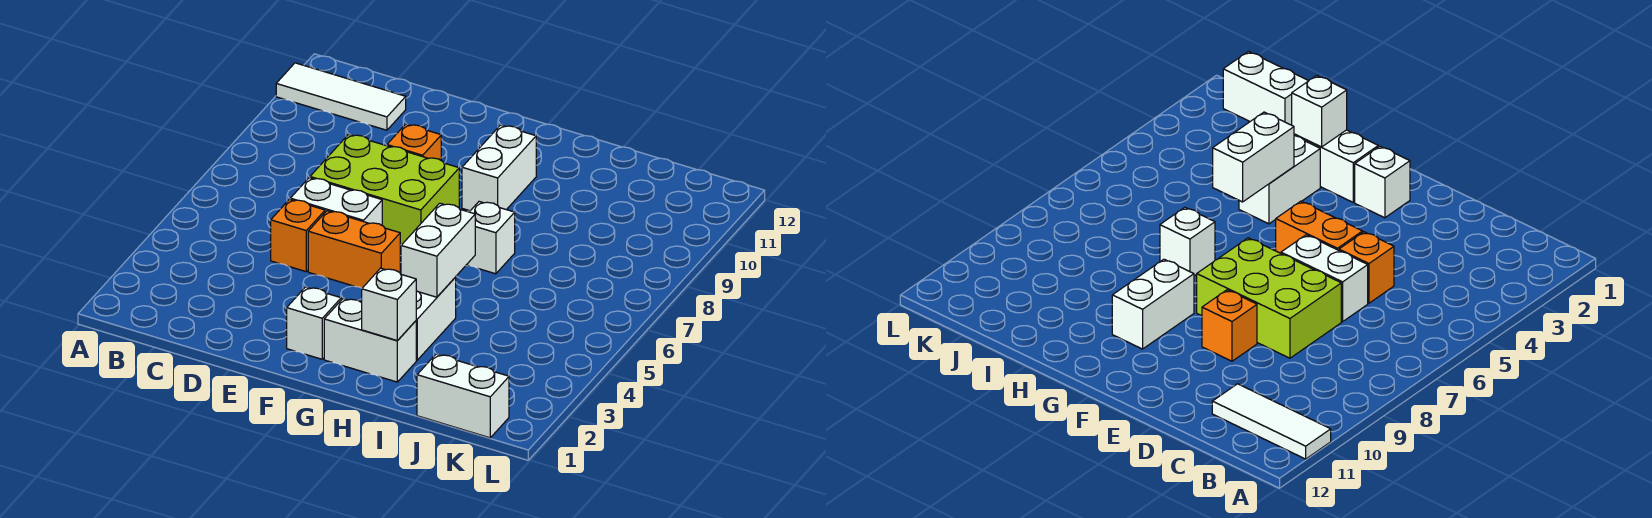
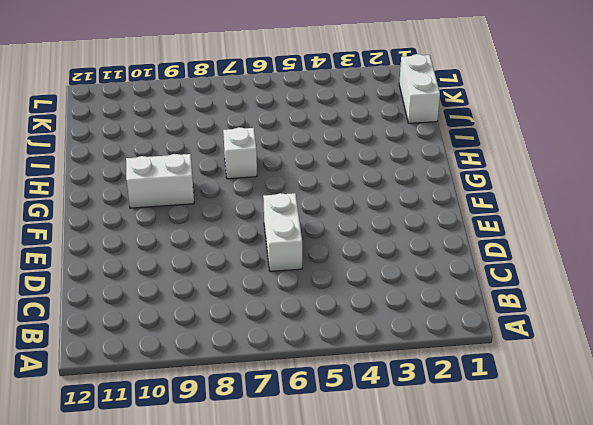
none -> white 1x3 tile [276,63,406,130]
none -> orange 1x1 brick [271,199,325,272]
none -> lime 2x3 brick [310,134,459,245]

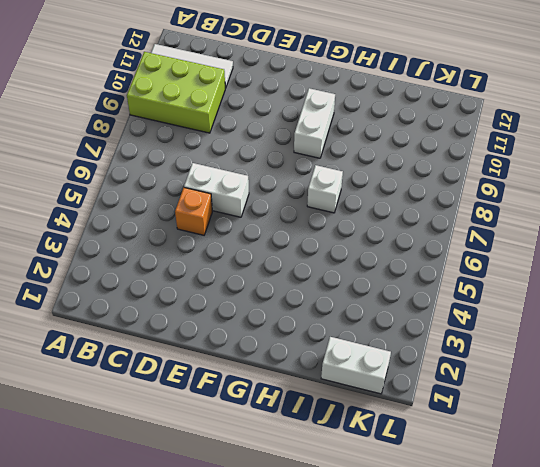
lime 2x3 brick [127,52,225,133] -> lime 2x3 brick moved to [310,134,459,245]
none -> orange 1x2 brick [308,211,400,288]
none -> orange 1x1 brick [387,124,441,160]
none -> white 1x1 brick [287,287,341,359]

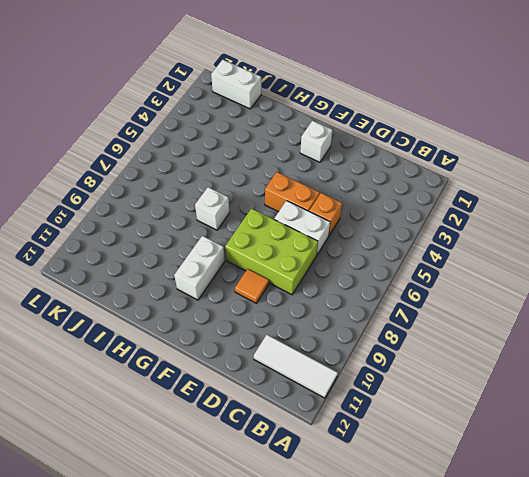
orange 1x1 tile [235,269,269,303] -> orange 1x1 brick [387,124,441,160]
none -> white 1x2 brick [324,298,416,382]
none -> white 1x2 brick [416,277,456,360]
none -> white 1x1 brick [362,268,416,341]

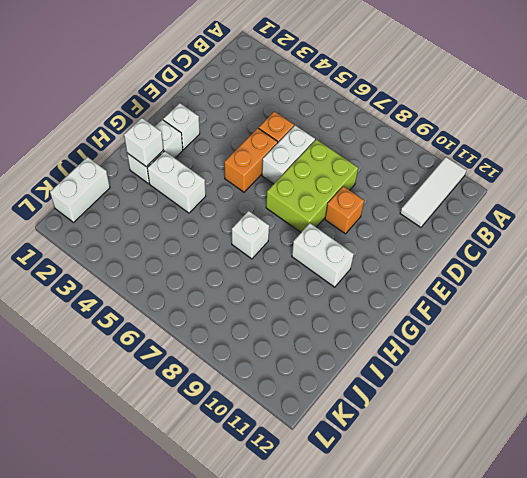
none -> white 1x2 brick [401,203,475,297]

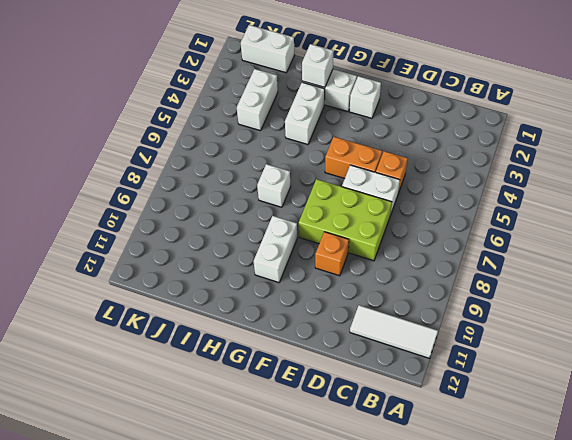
white 1x2 brick [237,69,278,131] -> white 1x2 brick moved to [401,203,475,297]

